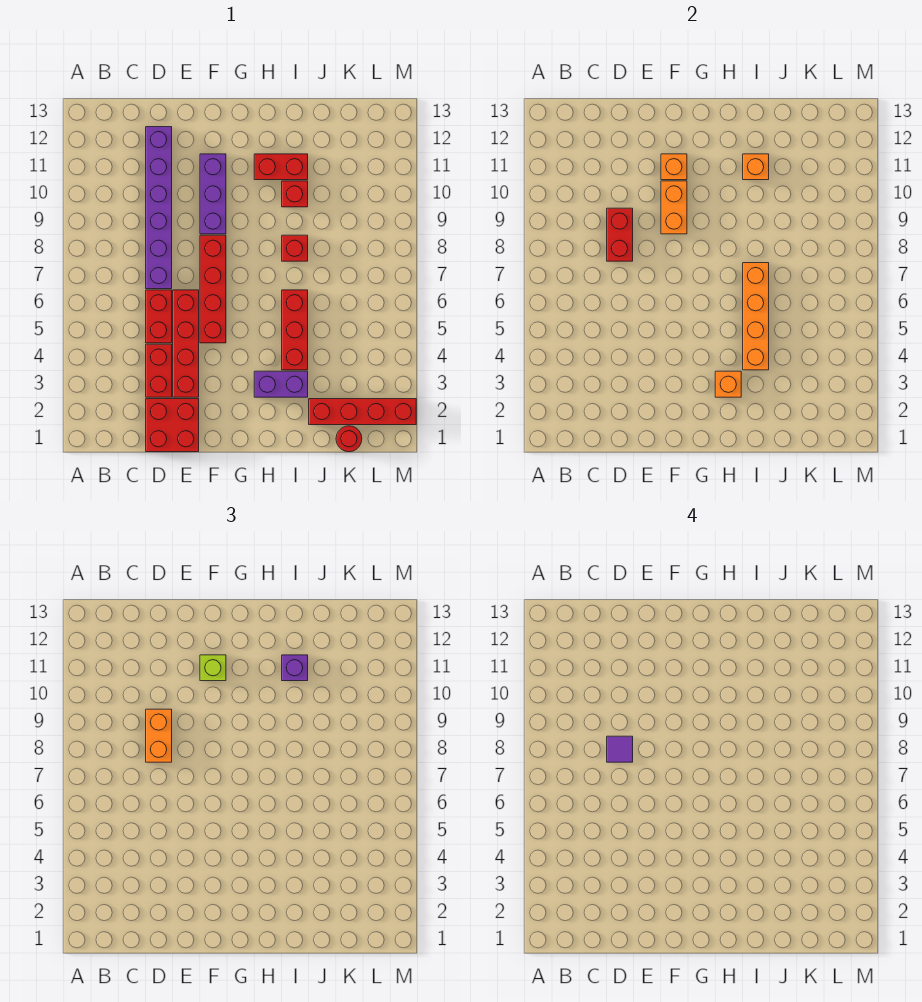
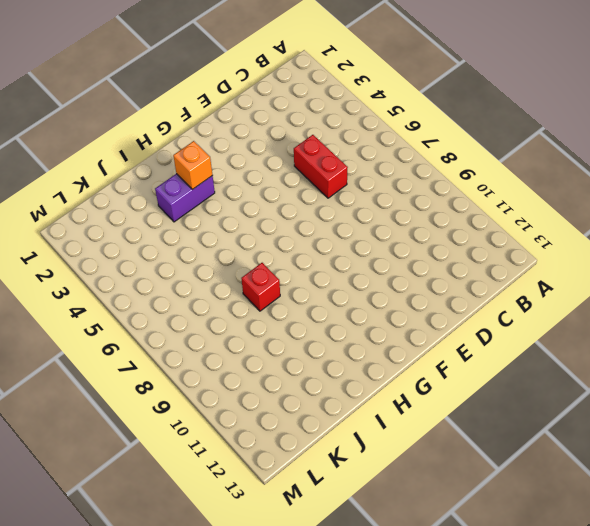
none -> red 2x2 brick [146,399,199,452]
none -> red 1x2 brick [146,344,172,397]
none -> purple 1x6 brick [146,127,172,289]

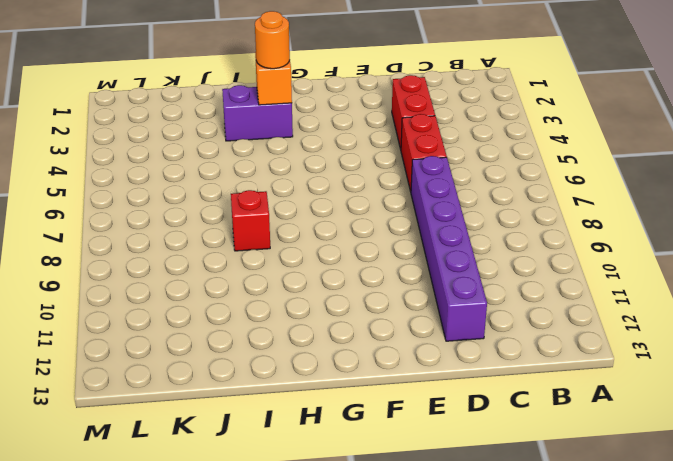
orange 1x1 round brick [255,11,290,69] -> none
none -> red 2x2 brick [146,399,199,452]
none -> red 1x4 brick [173,290,199,397]
none -> red 1x4 brick [200,235,226,343]

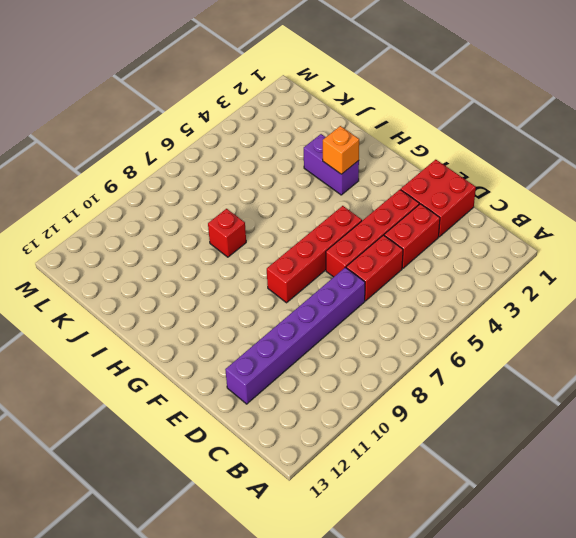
none -> purple 1x3 brick [200,154,226,234]
none -> red 1x2 brick [254,154,308,180]
none -> red 1x3 brick [282,290,308,370]

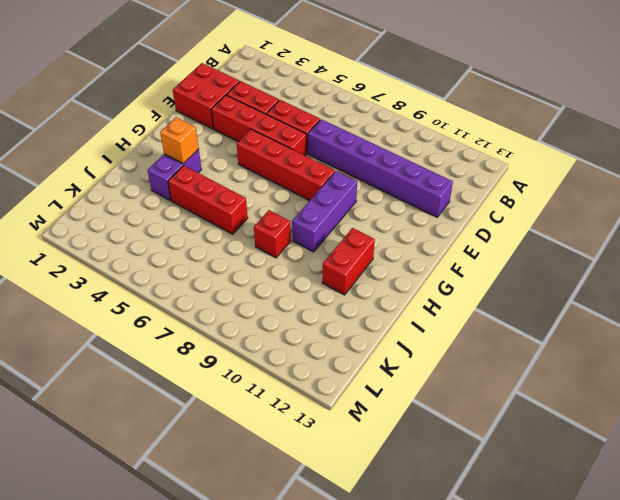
purple 1x3 brick [292,171,357,252] -> purple 1x3 brick turned to [200,154,226,234]
none -> red 1x1 brick [282,181,308,207]
none -> red 1x4 brick [309,399,416,425]
none -> red 1x1 round brick [336,426,362,452]

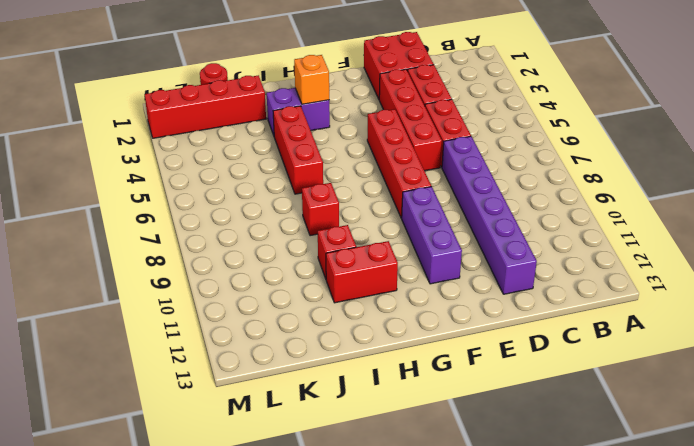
none -> red 1x2 brick [607,208,633,261]
none -> orange 1x2 brick [661,181,687,234]
none -> orange 1x1 brick [661,154,687,180]

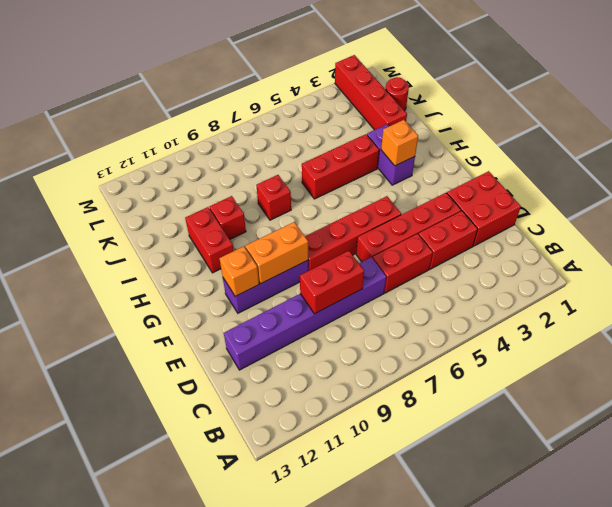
none -> orange 1x4 brick [743,263,769,370]
none -> orange 1x1 brick [743,154,769,180]
none -> orange 1x2 brick [146,709,172,762]

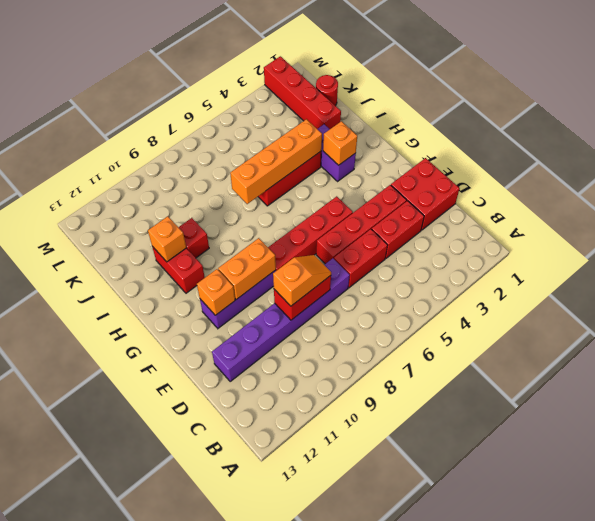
orange 1x2 slope [273,255,331,306] -> orange 1x2 brick [146,709,172,762]
none -> red 1x1 brick [282,235,308,261]
none -> lime 1x1 brick [200,655,226,681]
none -> purple 1x1 brick [282,655,308,681]

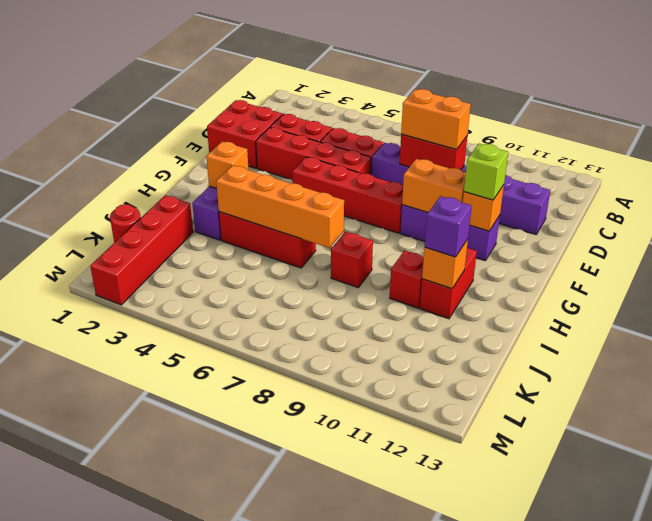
none -> purple 1x1 tile [607,736,633,762]

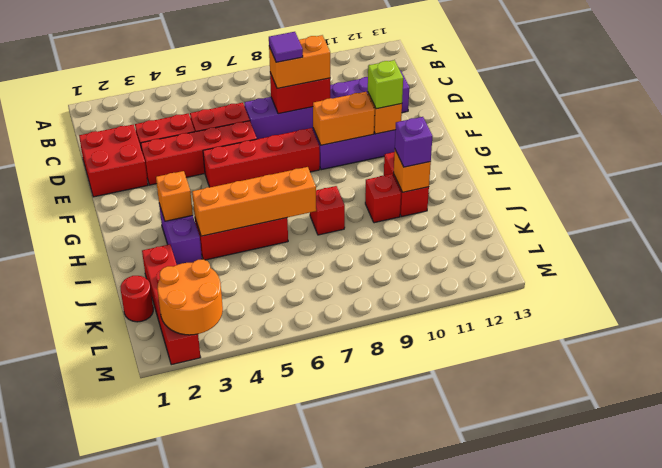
orange 2x2 round brick [157,259,223,335] -> none

